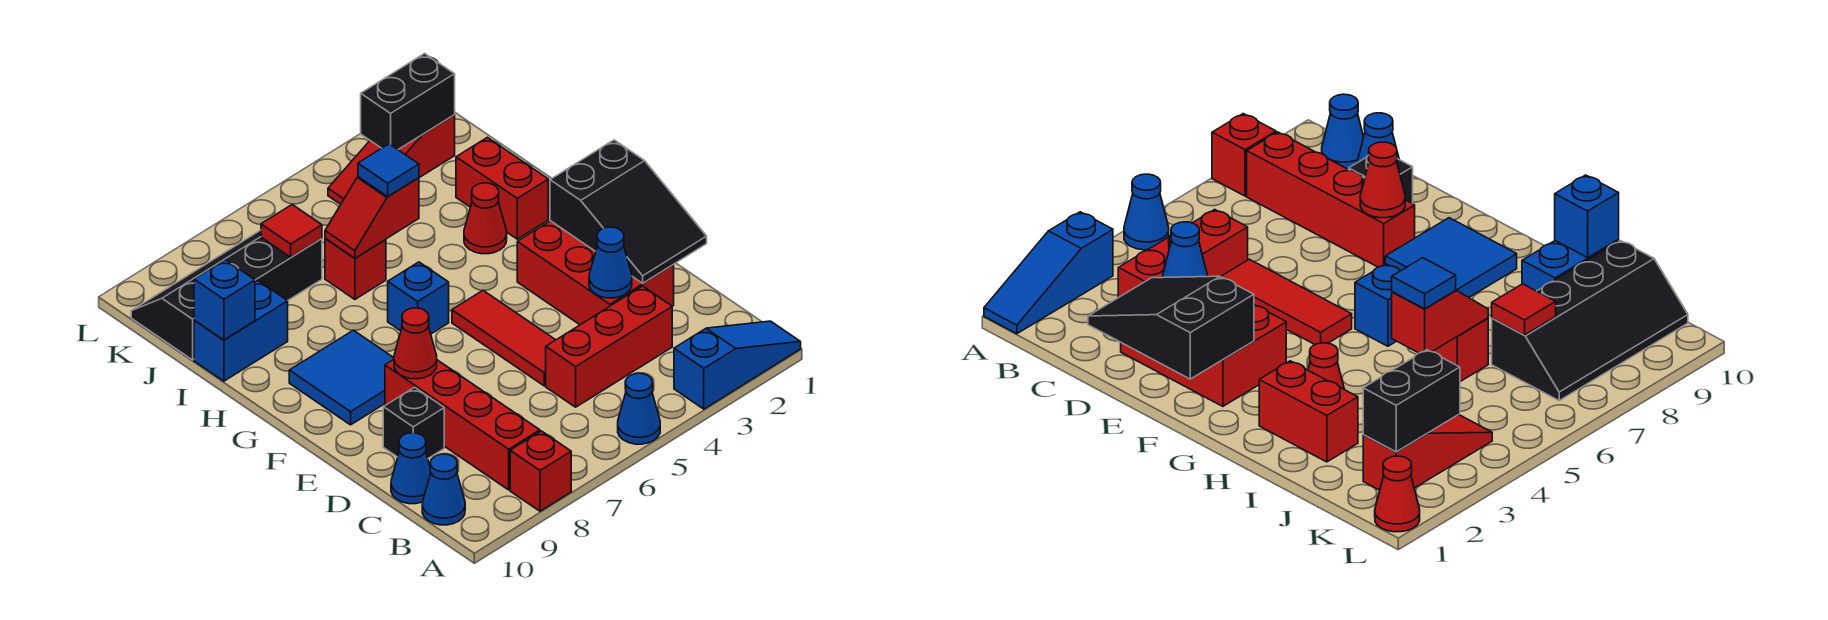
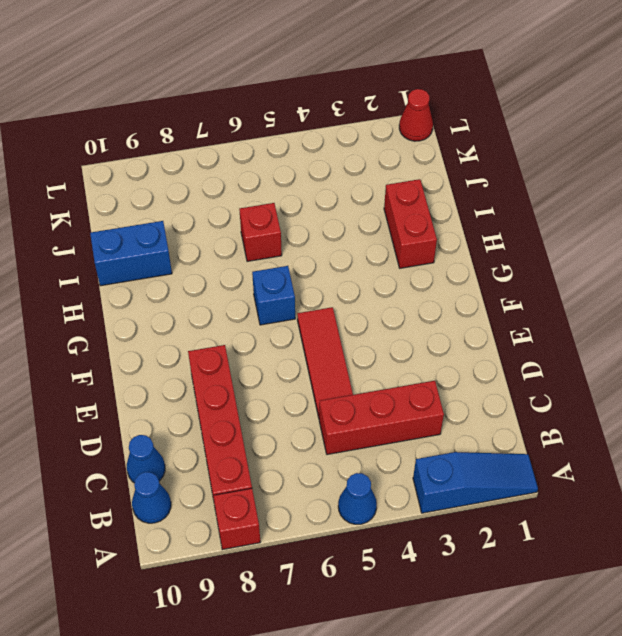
none -> red 2x3 brick [517,221,674,325]
none -> black 1x1 brick [383,387,444,458]
none -> blue 2x2 tile [289,330,394,425]

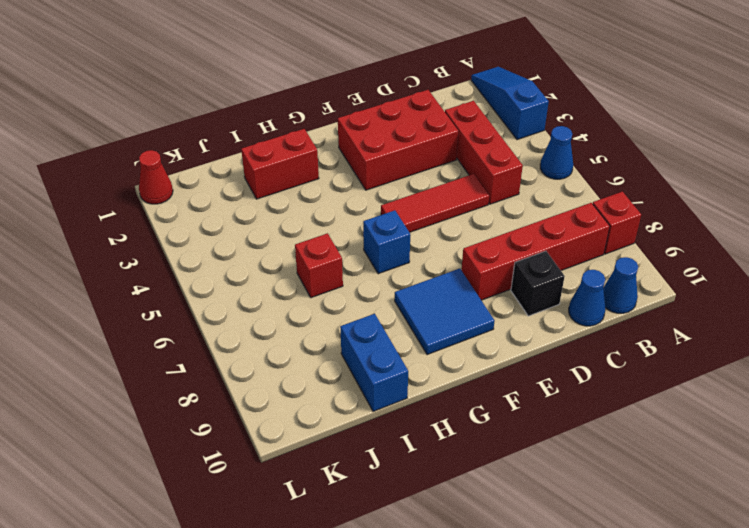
none -> red 1x1 cone [464,183,507,254]
none -> black 2x4 slope [131,230,322,360]
none -> red 1x3 slope [328,115,455,204]

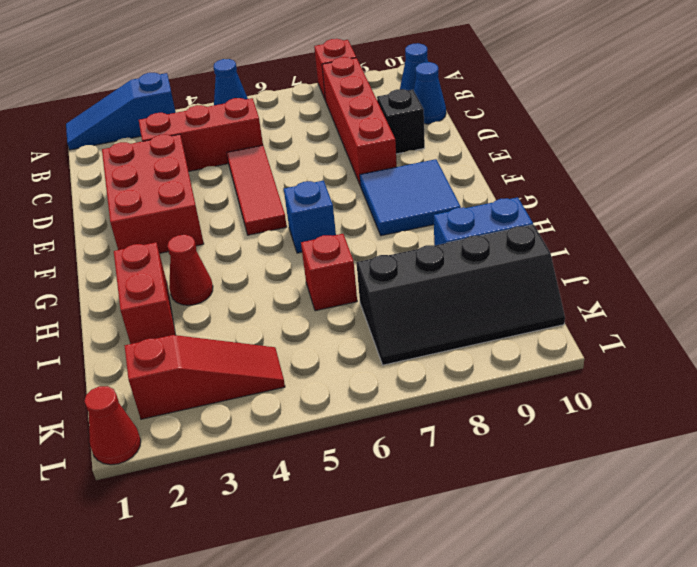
none -> black 2x3 slope [550,140,707,283]
none -> blue 1x1 cone [589,227,632,298]
none -> red 1x1 cone [394,308,437,379]

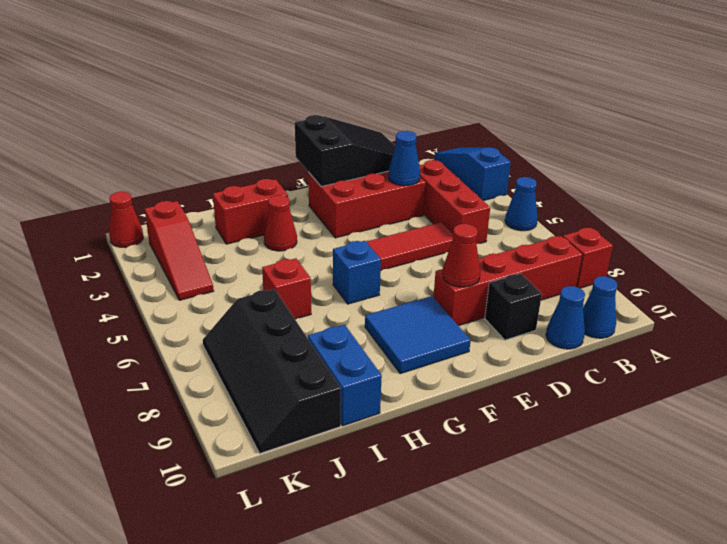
none -> red 1x2 slope [325,177,419,258]
none -> blue 1x1 brick [194,260,255,340]
none -> red 1x1 tile [261,205,322,257]

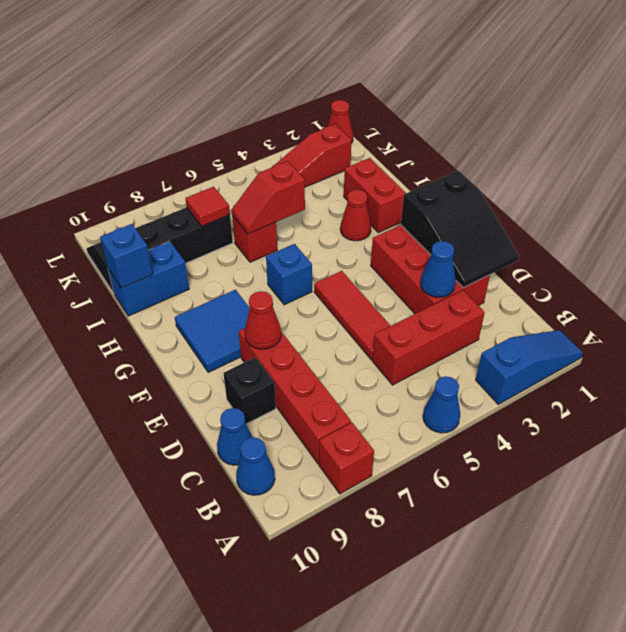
none -> black 1x2 brick [361,54,455,149]
none -> blue 1x1 tile [358,144,419,196]

